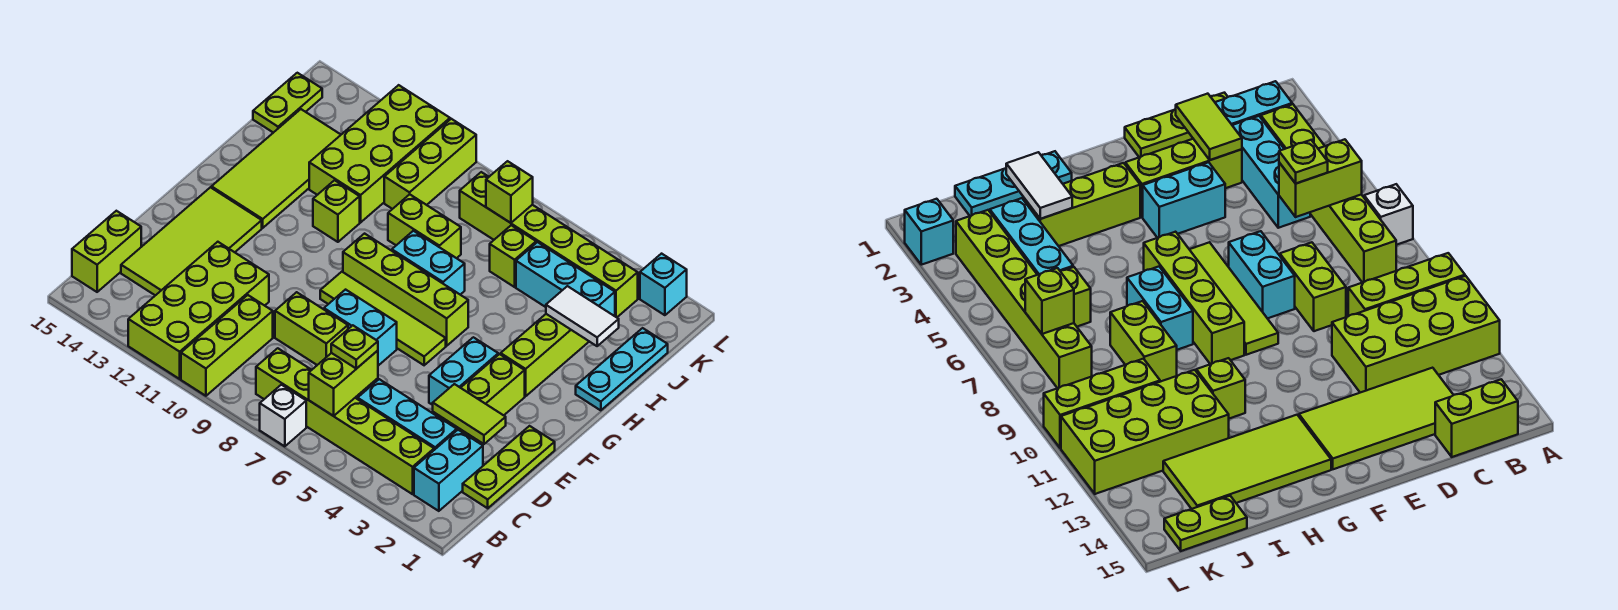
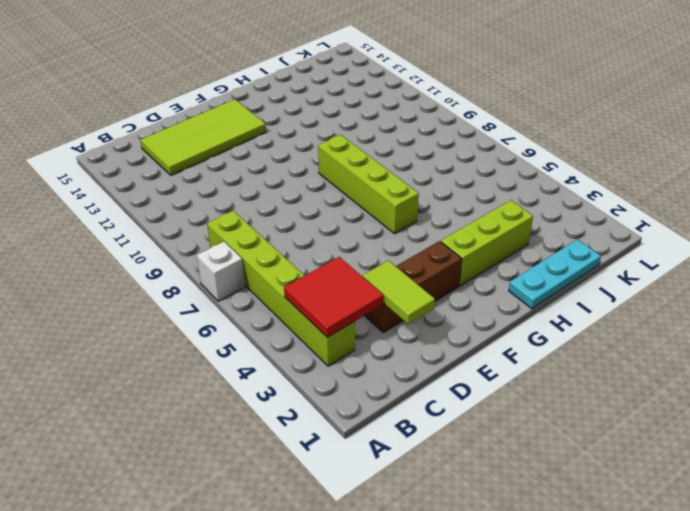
red 2x2 tile [284,257,383,337] -> none
brown 1x3 brick [364,241,462,333] -> lime 1x3 brick [433,354,525,440]
none -> lime 1x3 brick [181,295,273,396]
none -> lime 2x4 brick [128,242,269,379]
none -> cyan 1x2 brick [414,430,483,511]
none -> lime 1x2 brick [72,211,141,292]

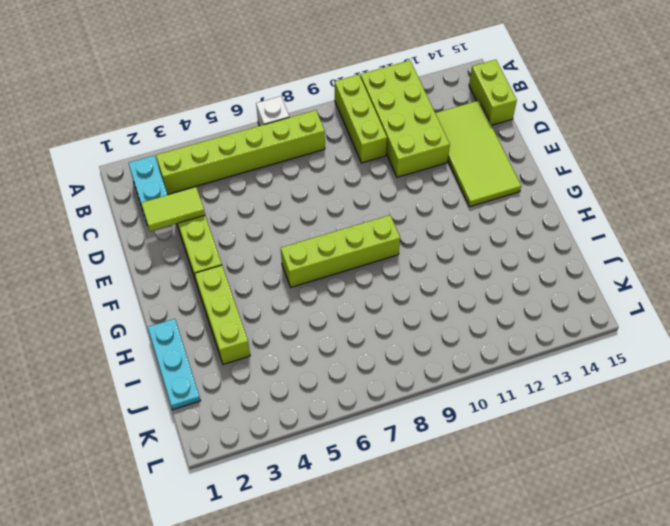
none -> lime 1x3 plate [463,426,555,508]
none -> cyan 1x3 brick [358,379,457,450]
none -> lime 1x2 brick [275,292,348,365]
none -> cyan 1x2 brick [429,337,498,405]

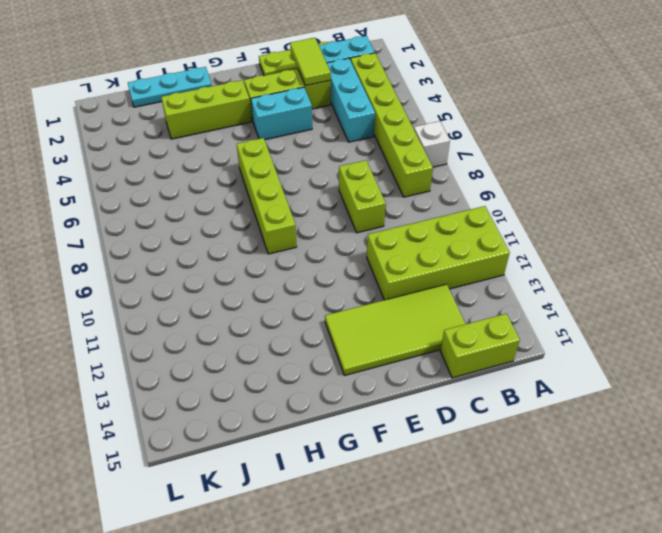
none -> lime 1x3 brick [181,295,273,396]
none -> cyan 1x2 brick [324,290,397,366]
none -> lime 1x4 tile [320,272,446,365]
none -> lime 2x4 tile [212,109,341,228]

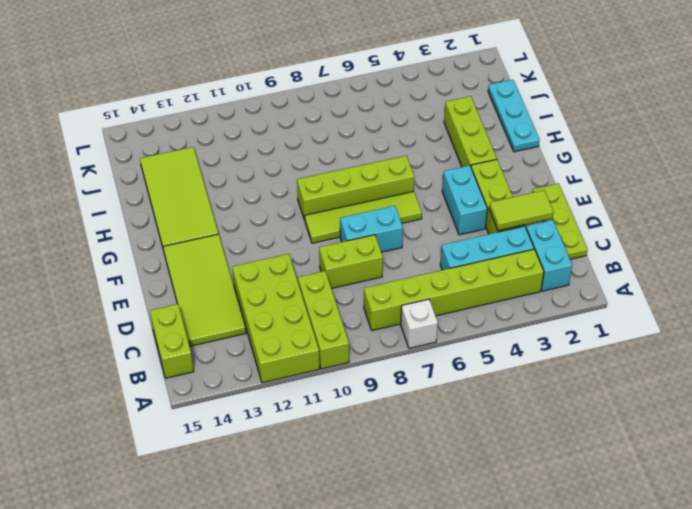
none -> cyan 1x2 brick [392,231,465,295]
none -> lime 1x1 brick [313,180,360,242]
none -> lime 1x2 brick [388,194,461,258]
none -> lime 2x4 brick [309,85,450,222]

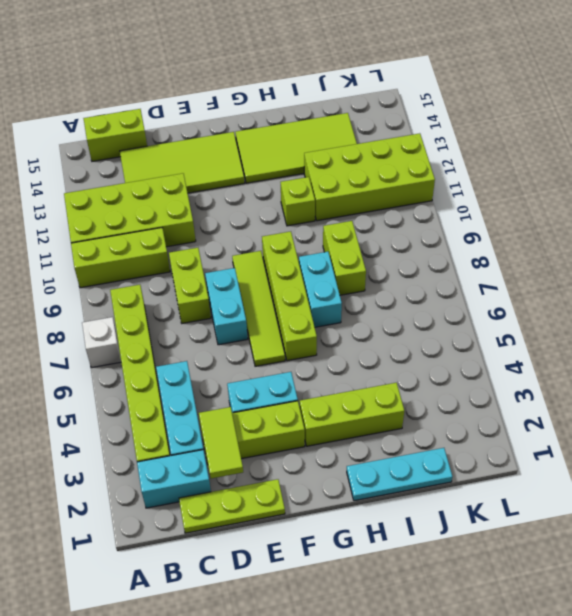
none -> cyan 1x3 brick [516,242,615,316]
none -> lime 1x1 brick [490,225,536,287]
none -> lime 1x3 brick [384,119,476,209]
none -> lime 1x2 plate [253,73,322,133]

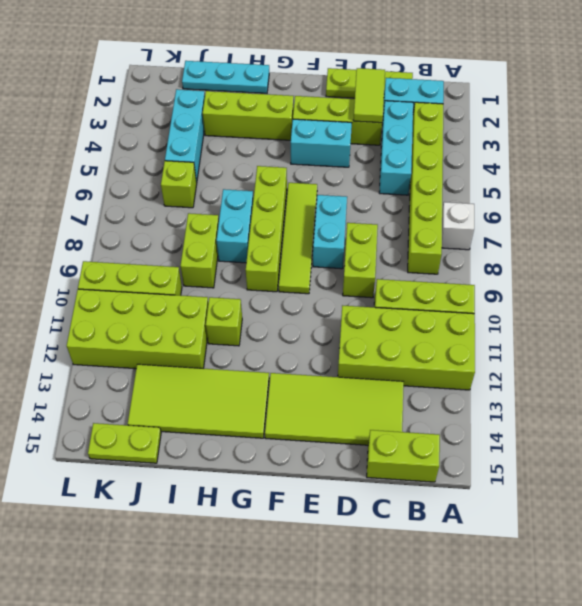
none -> lime 1x6 brick [460,172,638,317]
none -> cyan 1x1 brick [640,254,687,315]
none -> lime 1x2 brick [309,351,378,416]
none -> white 1x2 tile [546,286,619,346]

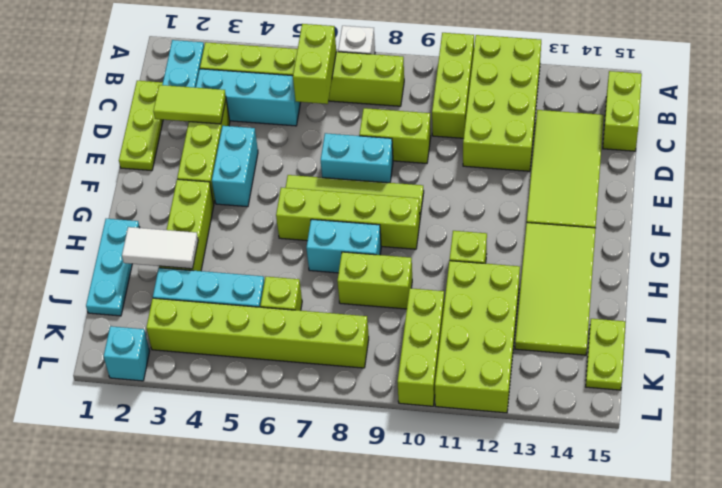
none -> lime 1x1 brick [486,161,533,223]
none -> lime 1x1 plate [331,325,378,369]

